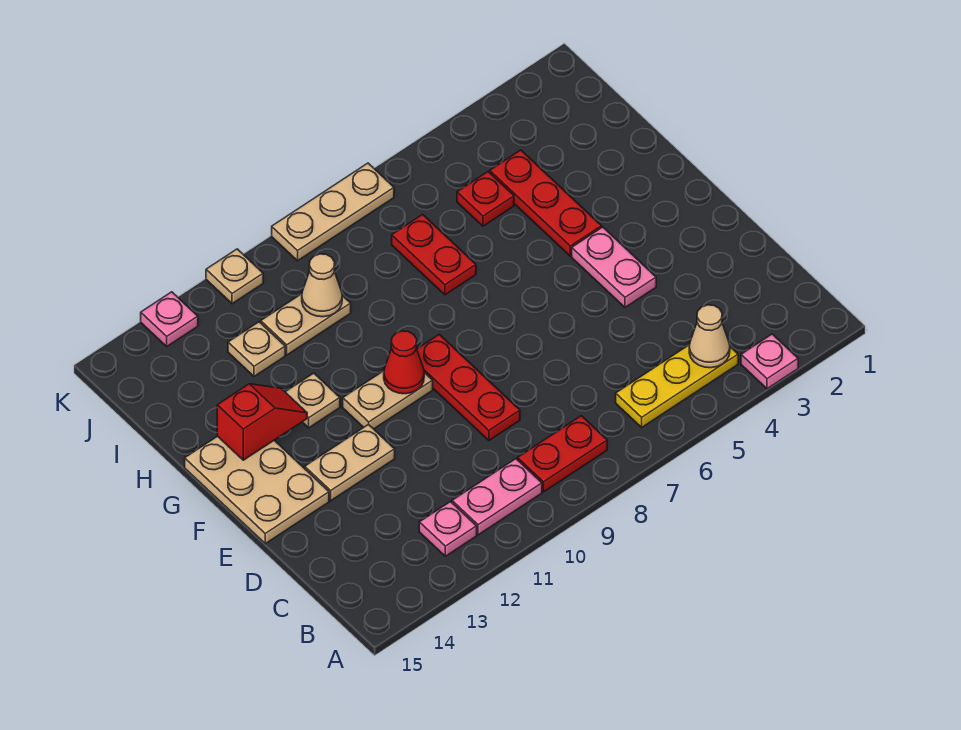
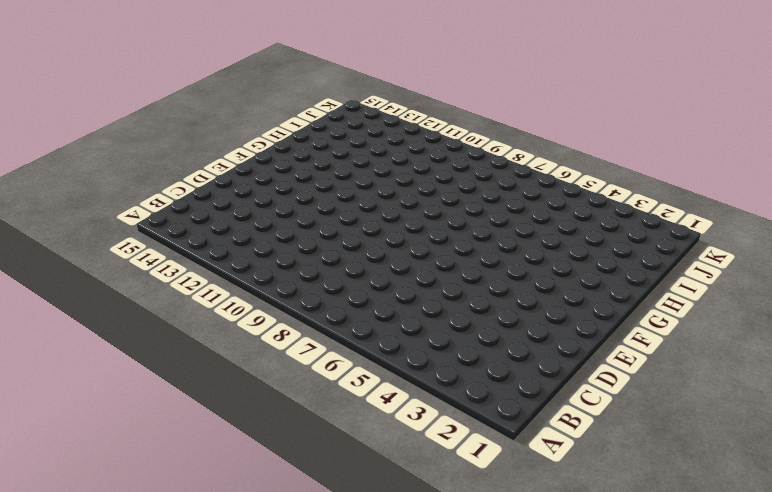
none -> pink 1x1 plate [741,334,798,389]
none -> yellow 1x3 plate [616,345,738,427]
none -> red 1x2 plate [518,416,607,492]

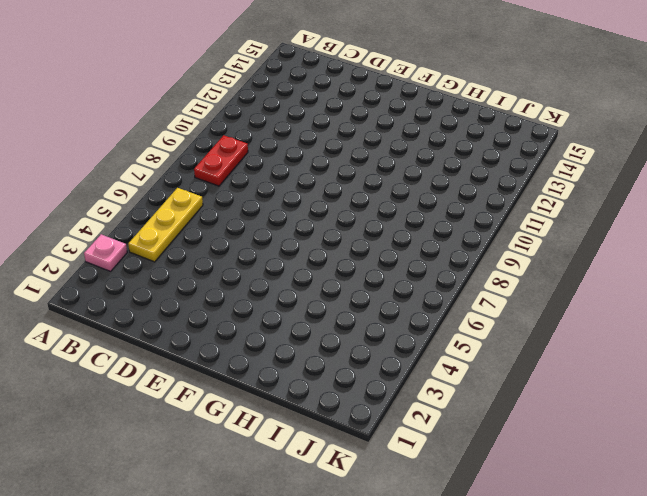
none -> pink 1x2 plate [452,459,542,535]
none -> pink 1x1 plate [419,502,477,556]
none -> red 1x3 plate [417,334,520,440]

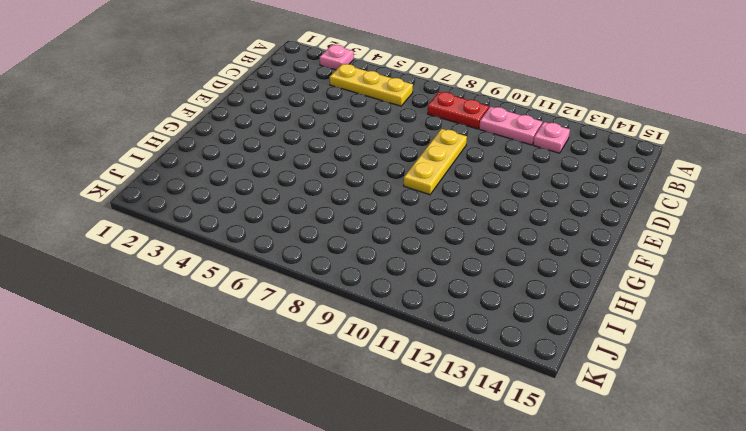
yellow 1x3 plate [404,129,467,195] -> red 1x3 plate [417,334,520,440]
none -> pink 1x2 plate [572,227,656,307]
none -> tan 1x2 plate [305,424,395,501]
none -> tan 2x3 plate [185,436,329,544]

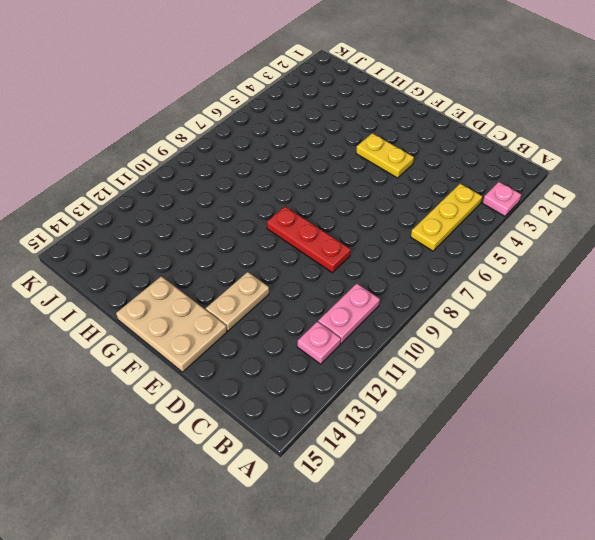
yellow 1x2 plate [356,133,414,178] -> pink 1x2 plate [572,227,656,307]
none -> red 1x2 plate [518,416,607,492]
none -> tan 1x2 plate [343,371,433,429]
none -> red 1x3 plate [490,150,602,256]

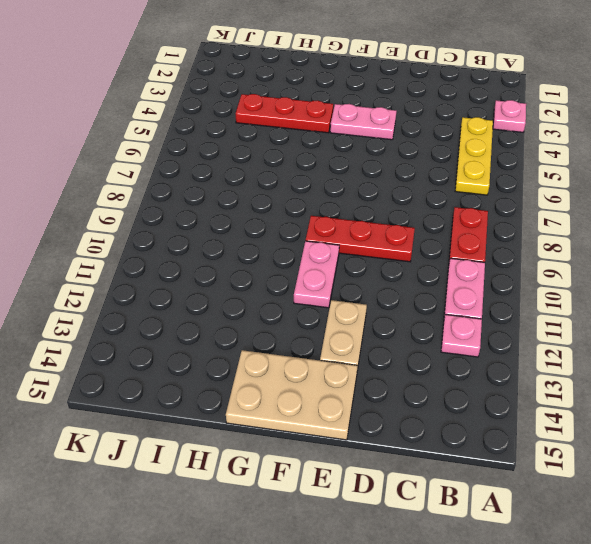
pink 1x2 plate [294,241,339,308] -> tan 1x2 plate [343,371,433,429]
none -> tan 1x1 plate [286,373,340,428]
none -> red 1x2 plate [392,214,476,295]
none -> red 1x1 plate [457,172,514,226]

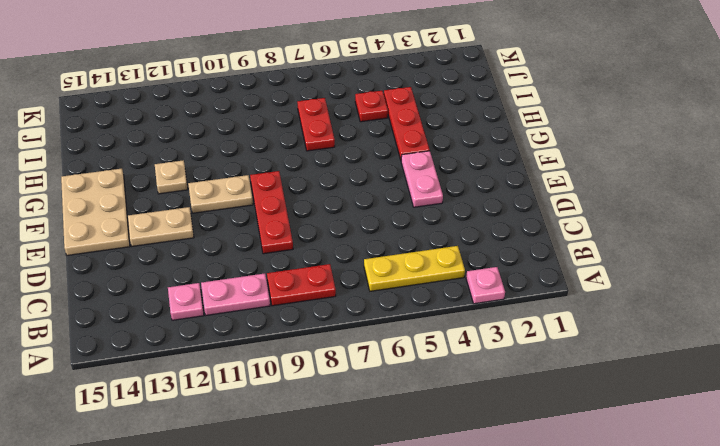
none -> tan 1x2 plate [261,294,351,355]
none -> tan 1x1 plate [228,322,285,376]
none -> tan 1x3 plate [272,163,394,261]

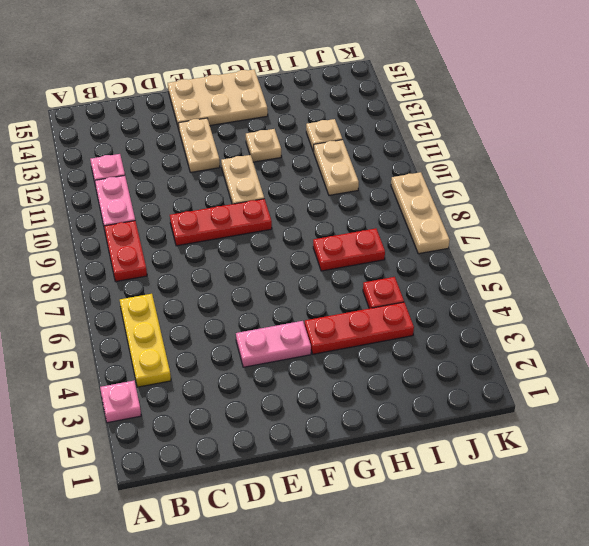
none -> tan 1x1 plate [206,249,263,304]
none -> pink 1x1 plate [141,292,198,346]
none -> tan 1x1 cone [689,305,730,368]

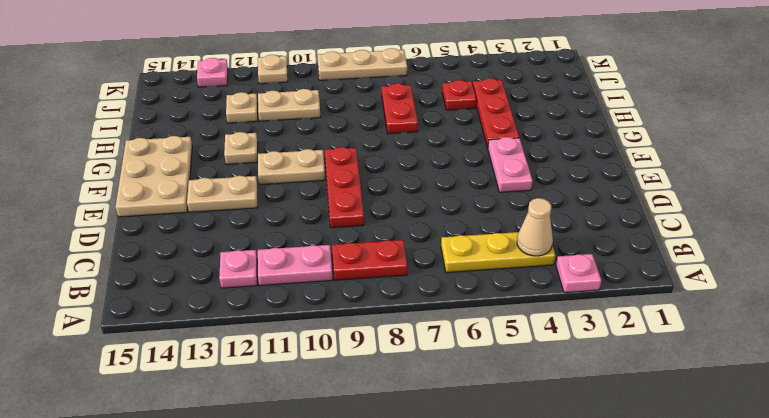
none -> red 1x1 cone [384,331,424,394]
none -> red 1x2 slope [217,384,307,460]
none -> tan 1x1 cone [302,254,342,317]

